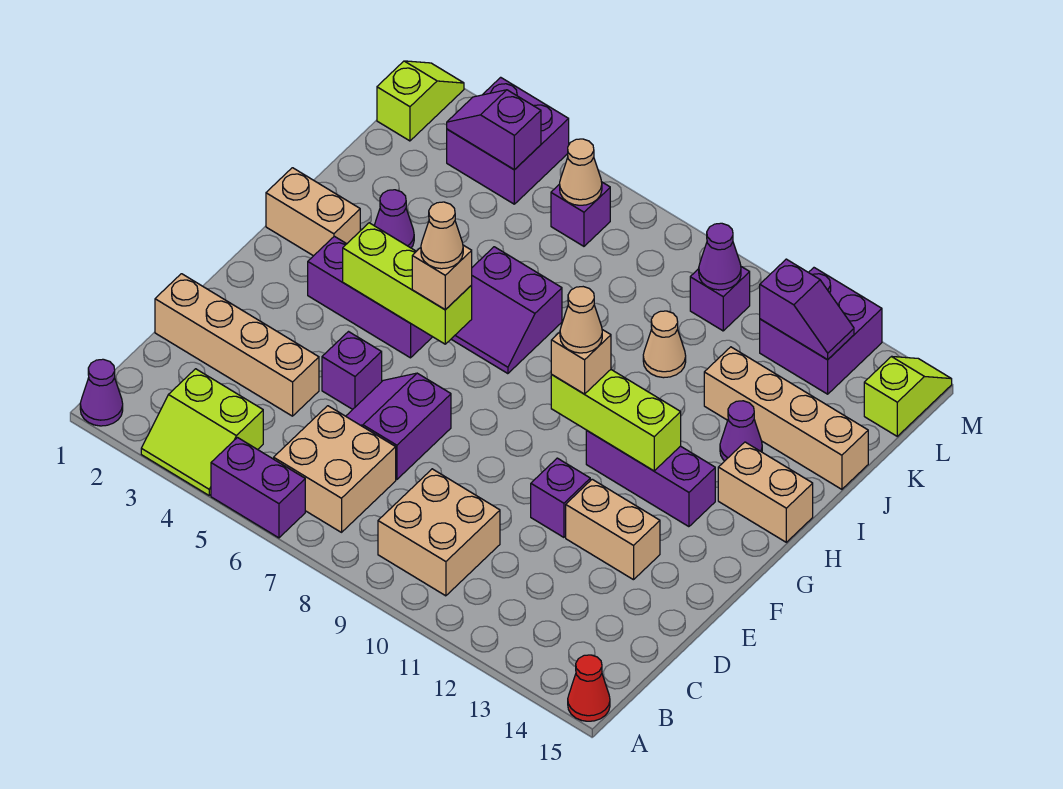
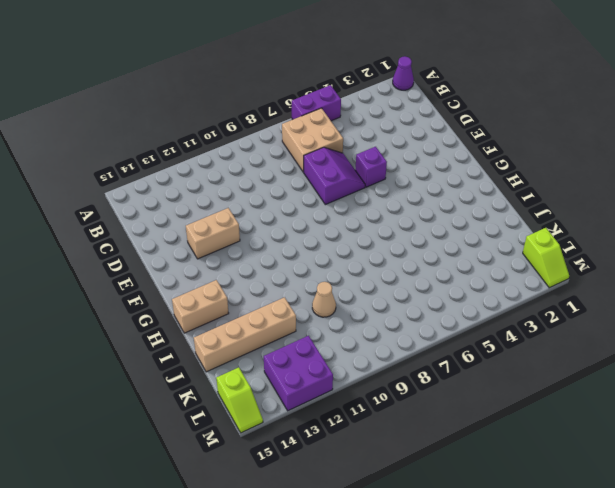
none -> lime 2x2 slope [141,369,263,495]
none -> red 1x1 cone [568,655,610,721]
none -> tan 2x2 brick [378,469,500,596]
none -> tan 1x4 brick [155,274,319,416]

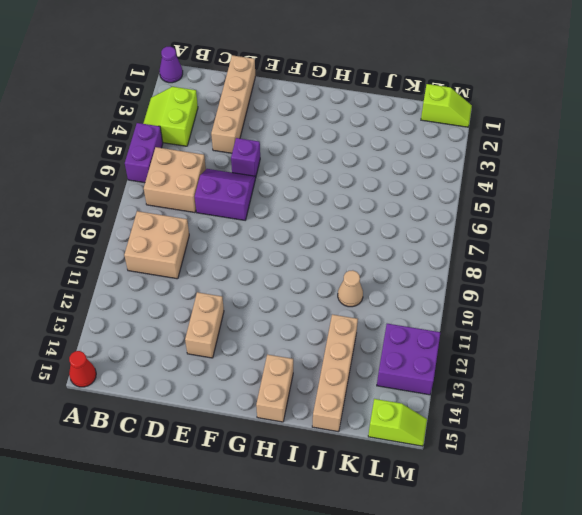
none -> purple 1x1 brick [531,458,590,537]
none -> purple 1x3 brick [308,236,432,358]
none -> purple 1x3 brick [586,430,715,527]
none -> tan 1x2 brick [266,168,360,256]

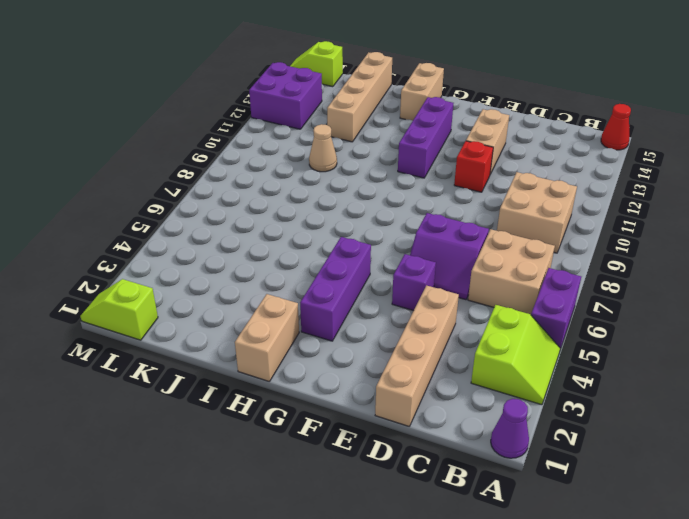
red 1x1 brick [454,141,493,192] -> purple 1x1 brick [531,458,590,537]
none -> purple 2x2 slope [451,247,562,374]
none -> purple 1x1 cone [374,190,414,248]
none -> purple 1x1 cone [720,401,762,461]
none -> purple 2x2 brick [447,77,569,204]

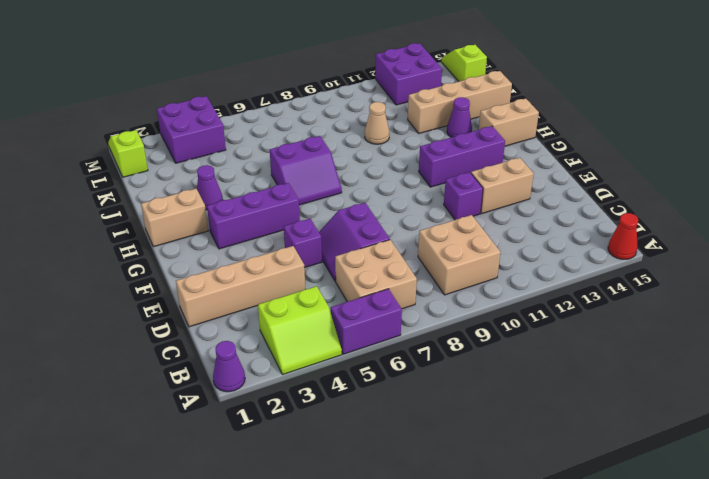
none -> purple 1x1 brick [551,182,610,246]
none -> purple 1x1 brick [690,267,750,331]
none -> lime 1x3 brick [343,223,472,344]
none -> lime 1x3 brick [551,370,681,471]

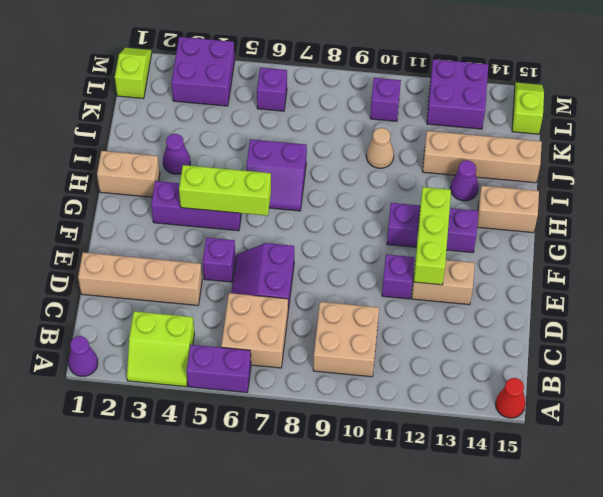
lime 1x3 brick [414,187,451,285] -> lime 1x3 brick turned to [551,370,681,471]
none -> purple 1x2 slope [447,90,541,170]
none -> tan 1x1 cone [560,139,602,205]
none -> purple 1x1 cone [699,223,741,290]
none -> purple 1x2 slope [760,259,854,360]

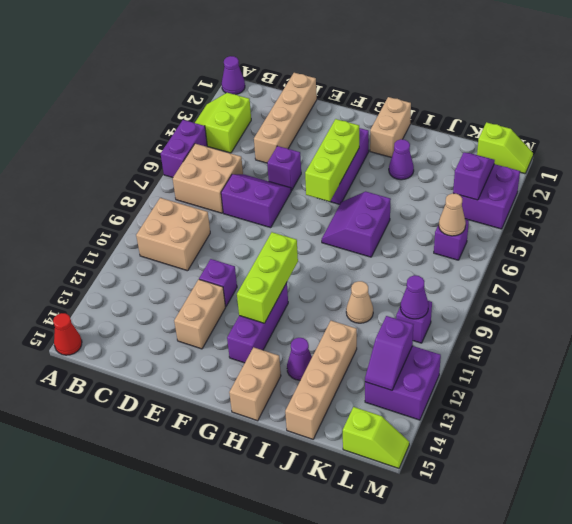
none -> tan 1x1 brick [412,245,472,310]
none -> tan 1x1 brick [551,330,611,394]
none -> tan 1x1 cone [421,202,463,269]
none -> tan 1x1 cone [560,287,602,353]

